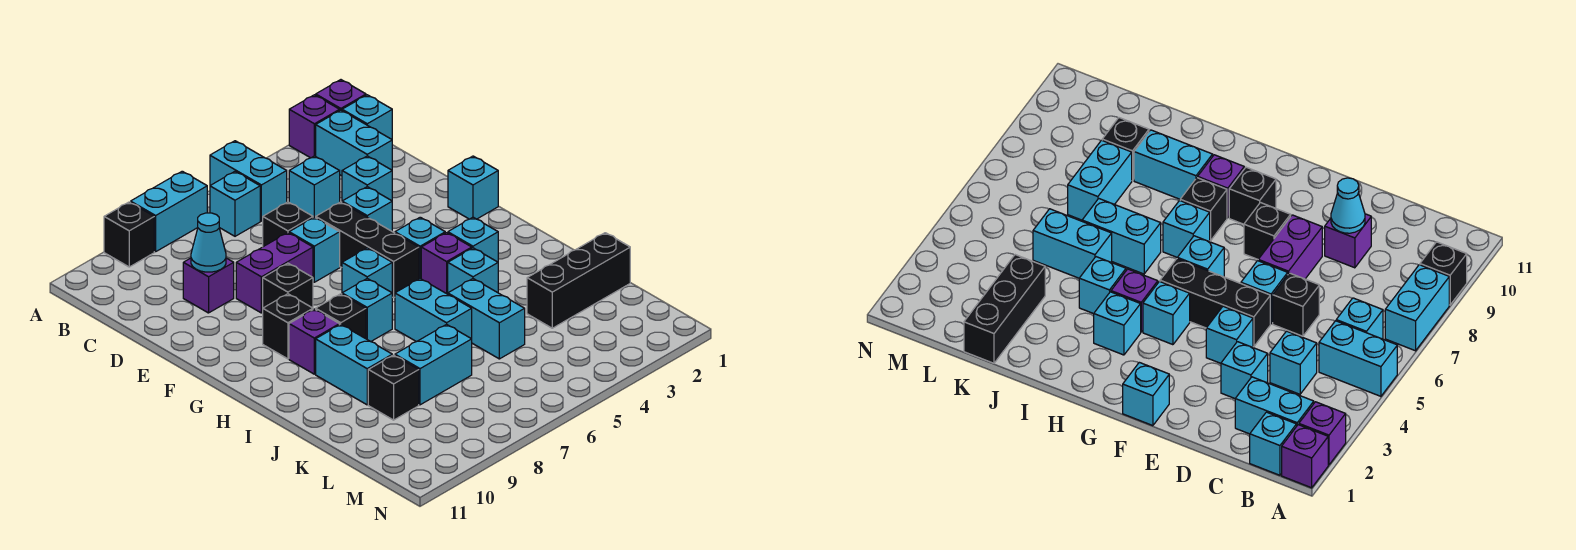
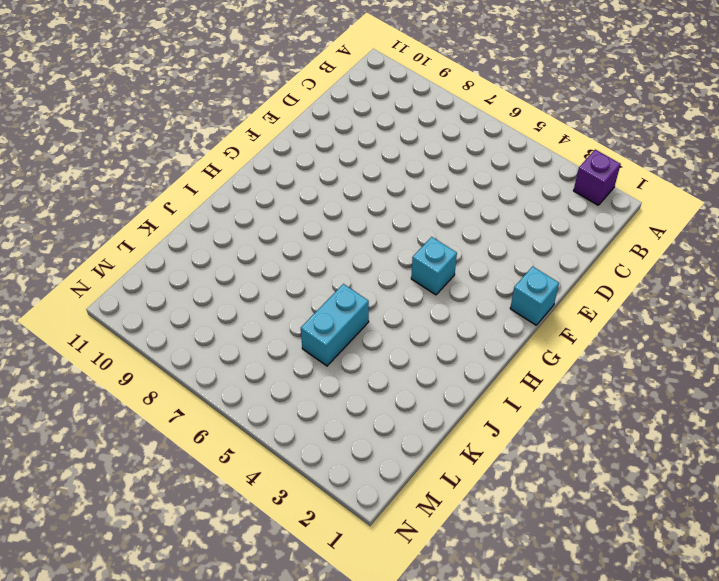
none -> purple 1x1 brick [316,80,366,110]
none -> cyan 1x2 brick [210,141,287,221]
none -> cyan 1x2 brick [131,171,207,252]
none -> black 1x1 brick [104,202,154,267]

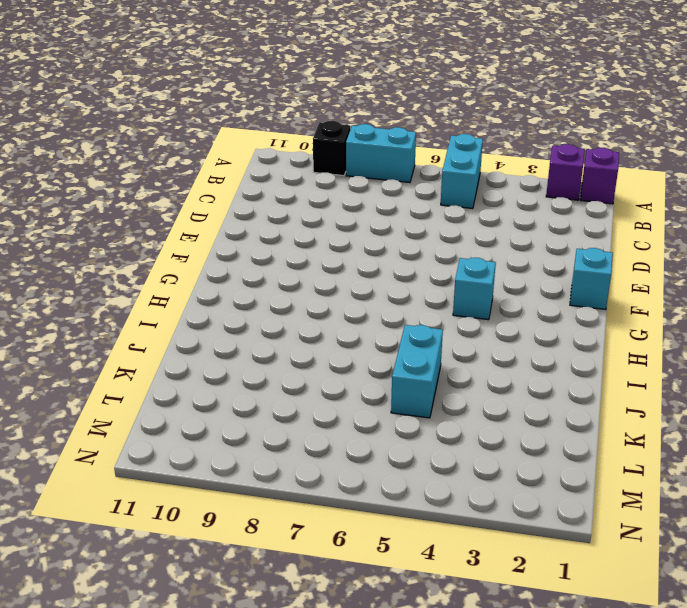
none -> cyan 1x1 brick [342,95,392,139]
none -> cyan 1x2 brick [316,110,392,176]
none -> cyan 1x1 brick [210,171,260,236]
none -> cyan 1x1 brick [289,156,340,218]

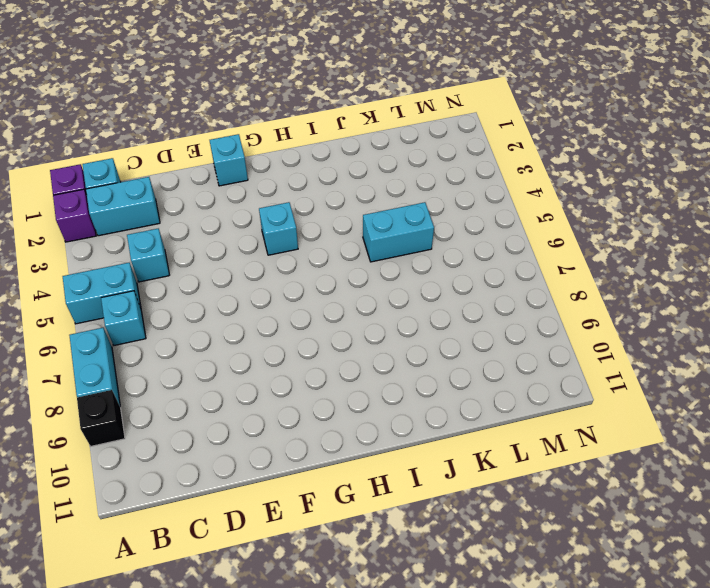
none -> cyan 1x1 brick [342,156,392,201]
none -> black 1x1 brick [263,202,313,247]
none -> purple 1x1 brick [183,258,234,313]
none -> cyan 1x1 brick [342,187,392,231]

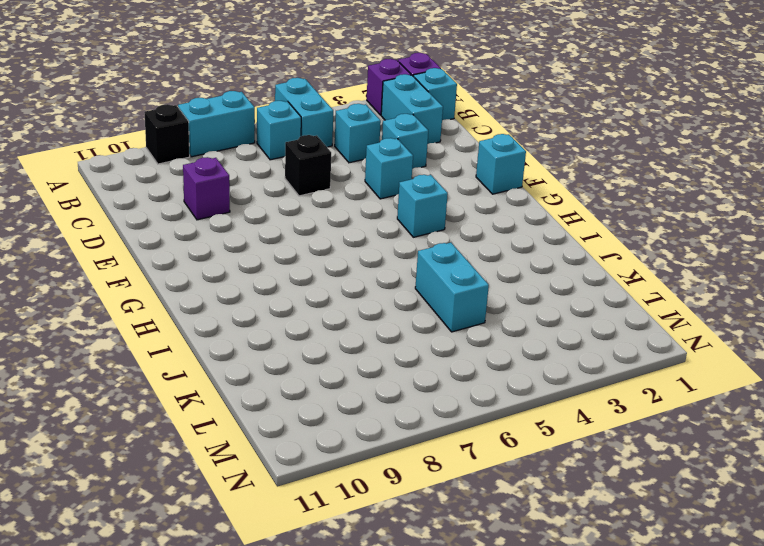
none -> black 1x3 brick [316,202,419,298]
none -> cyan 1x1 brick [289,217,340,282]
none -> purple 1x2 brick [236,233,313,313]
none -> black 1x1 brick [263,263,313,308]

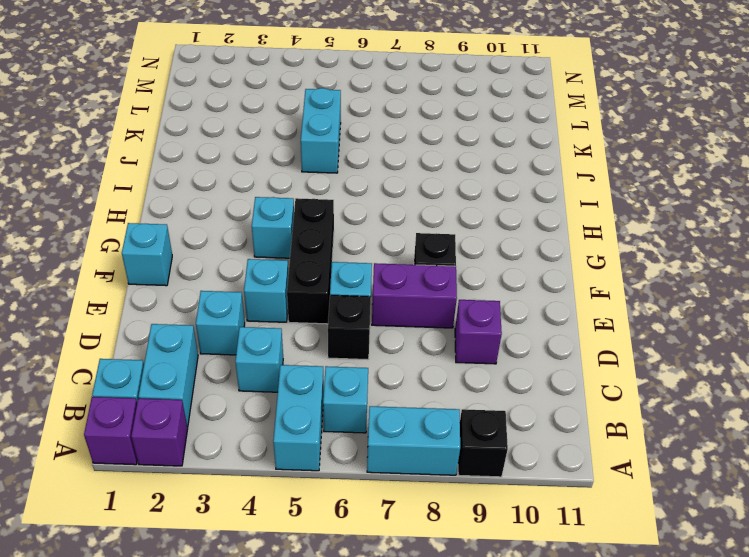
none -> cyan 1x1 brick [342,248,392,293]
none -> black 1x1 brick [263,294,313,359]
none -> cyan 1x1 brick [448,217,498,262]
none -> purple 1x1 brick [421,233,472,294]

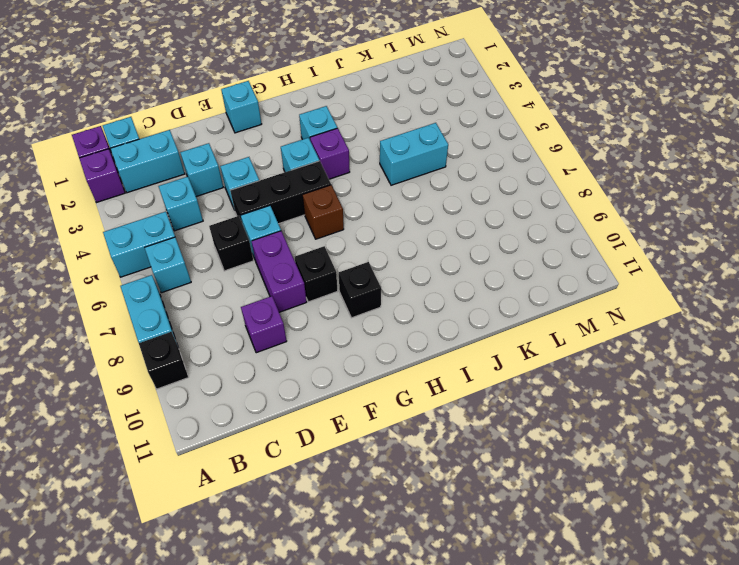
brown 1x1 brick [303,185,344,239] -> cyan 1x1 brick [342,248,392,293]
none -> cyan 1x1 brick [342,279,392,342]
none -> black 1x1 brick [316,294,366,339]
none -> purple 1x1 brick [289,309,339,374]
none -> cyan 1x1 brick [448,248,498,293]

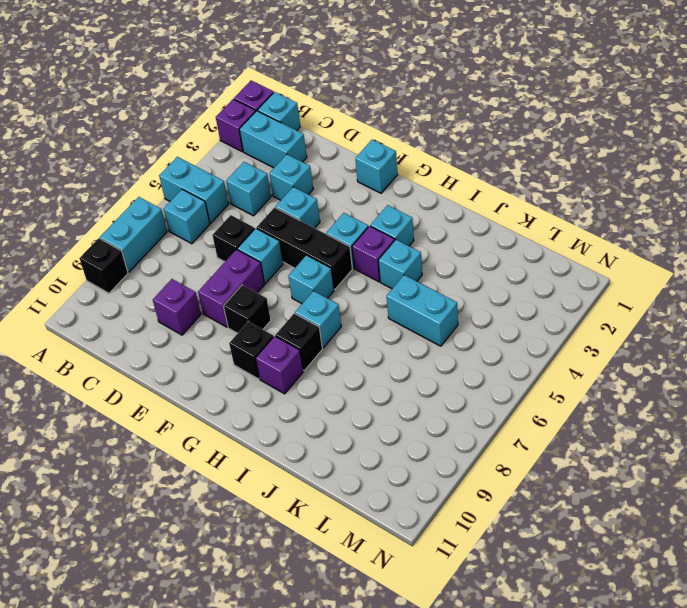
none -> cyan 1x2 brick [395,279,472,342]
none -> cyan 1x2 brick [316,324,392,405]
none -> black 1x3 brick [527,233,630,328]
none -> cyan 1x2 brick [395,324,472,405]

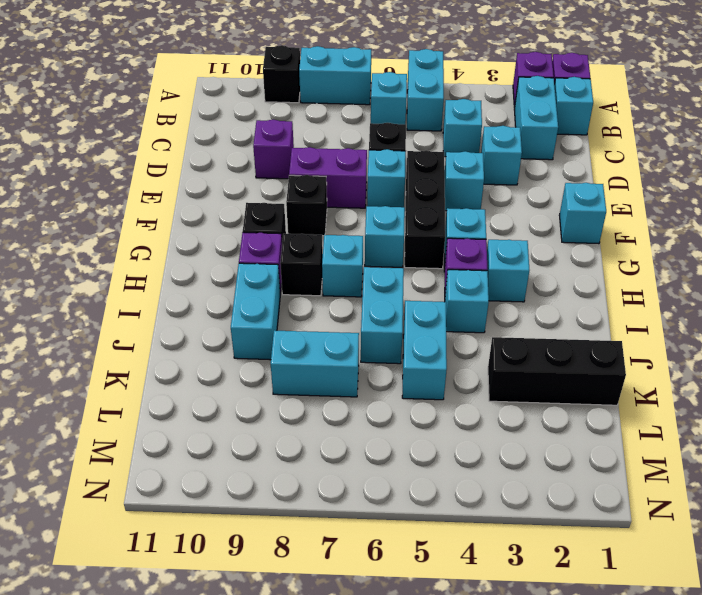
none -> black 1x1 brick [368,355,419,420]
none -> cyan 1x1 cone [191,213,226,272]

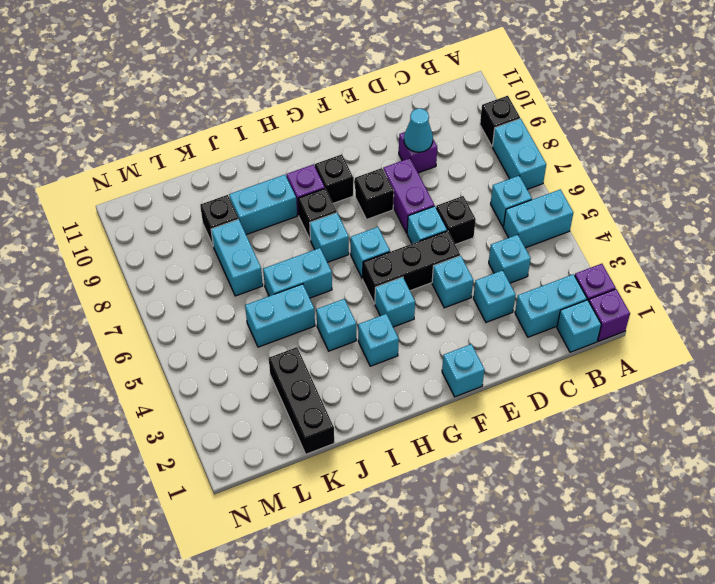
none -> purple 1x1 brick [421,233,472,294]

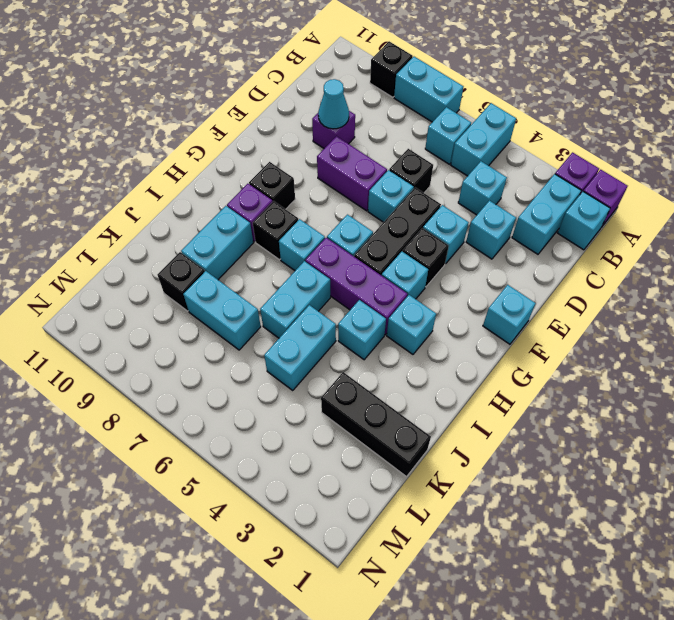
black 1x1 brick [403,228,449,287] -> black 1x1 brick moved to [263,263,313,308]
purple 1x3 brick [305,238,407,335] -> purple 1x1 brick [421,233,472,294]

